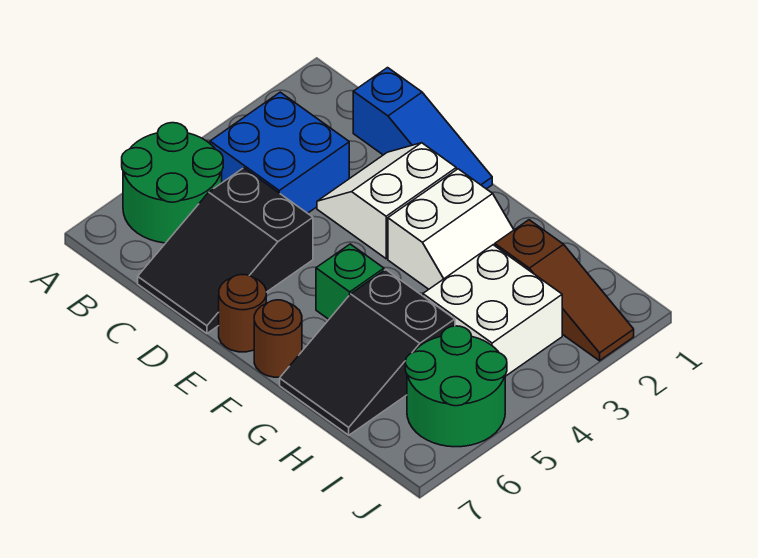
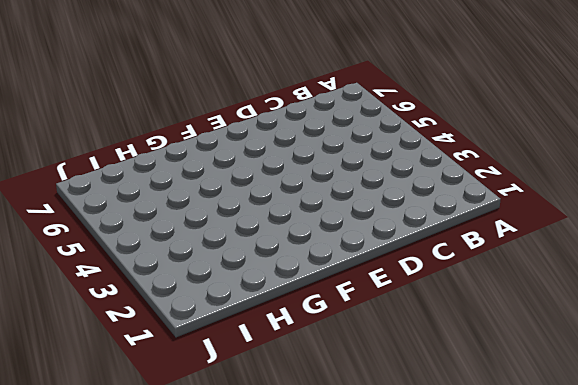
none -> green 2x2 round brick [122,123,223,243]
none -> blue 2x2 brick [210,92,349,213]
none -> blue 1x3 slope [353,68,492,189]

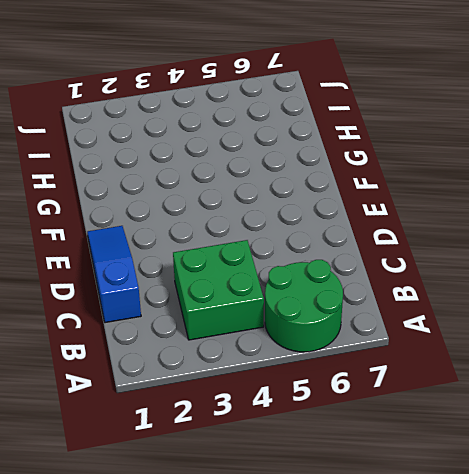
green 2x2 brick [173,240,264,340] -> blue 2x2 brick [210,92,349,213]
none -> black 2x3 slope [138,168,313,334]
none -> white 2x2 slope [317,143,456,259]
none -> brown 1x1 round brick [219,275,266,352]

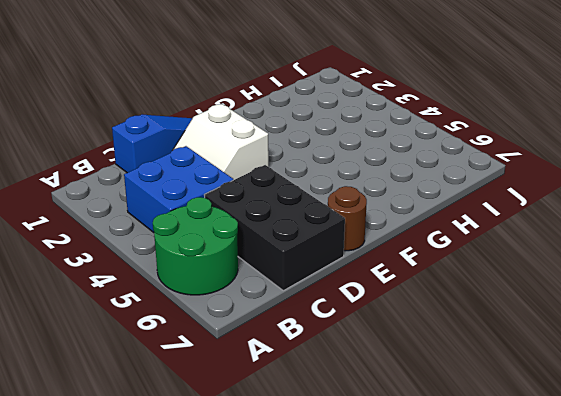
black 2x3 brick [205,165,345,291] -> black 2x3 slope [138,168,313,334]
none -> white 2x2 slope [388,169,514,289]
none -> green 1x1 brick [316,244,384,319]
none -> brown 1x1 round brick [254,300,302,377]

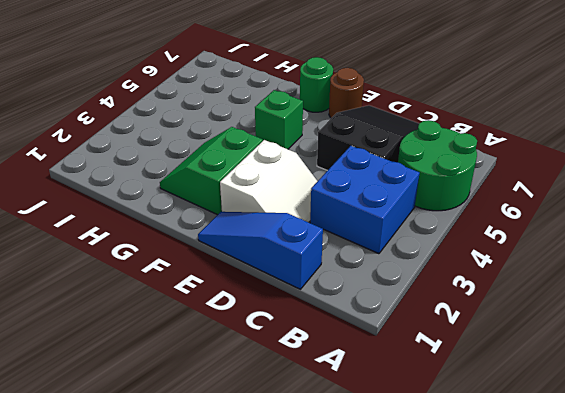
green 2x2 slope [160,127,263,215] -> white 2x2 slope [388,169,514,289]
green 1x1 round brick [300,57,333,112] -> brown 1x1 round brick [254,300,302,377]
none -> black 2x3 slope [280,270,455,435]
none -> brown 1x3 slope [495,220,634,361]
none -> white 2x2 brick [423,245,562,376]

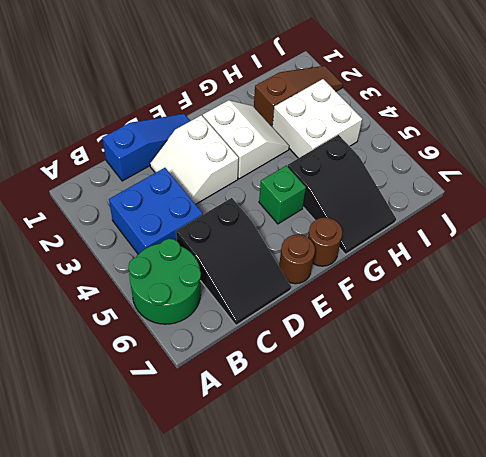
none -> green 2x2 round brick [405,326,507,447]

